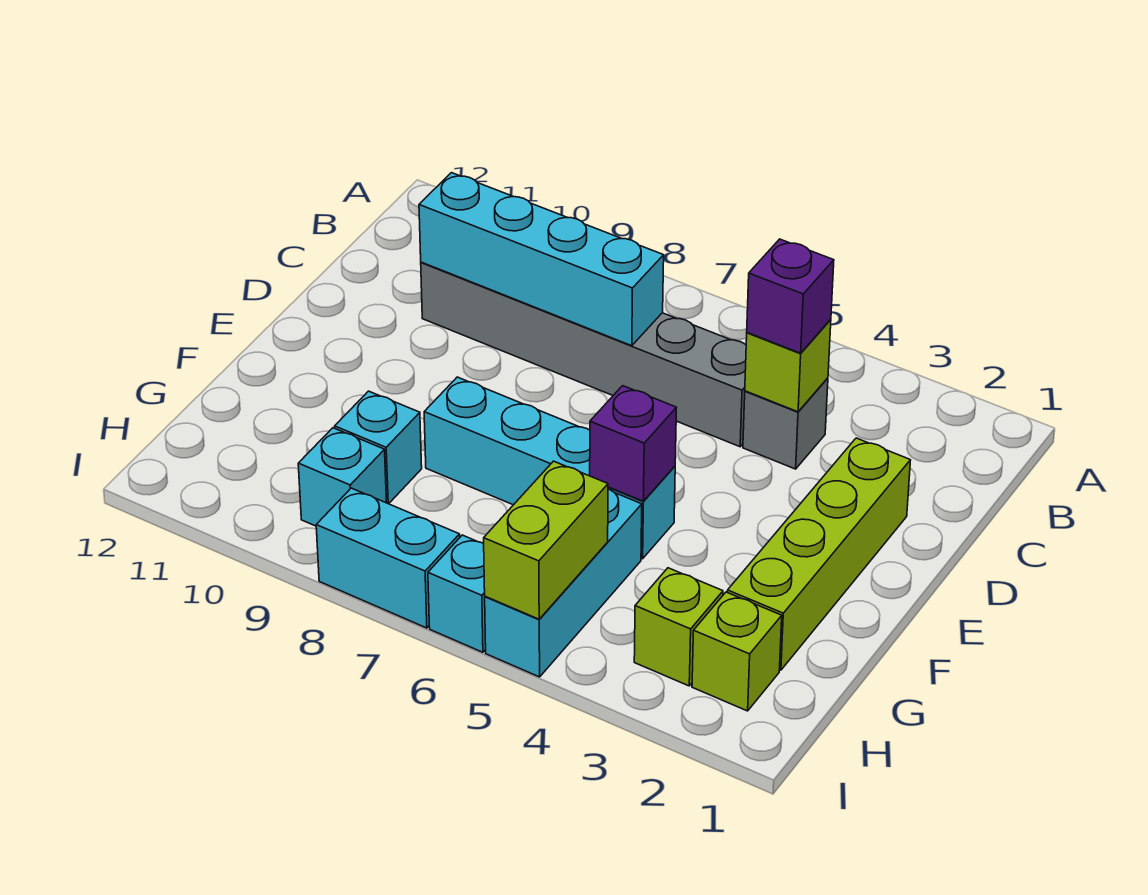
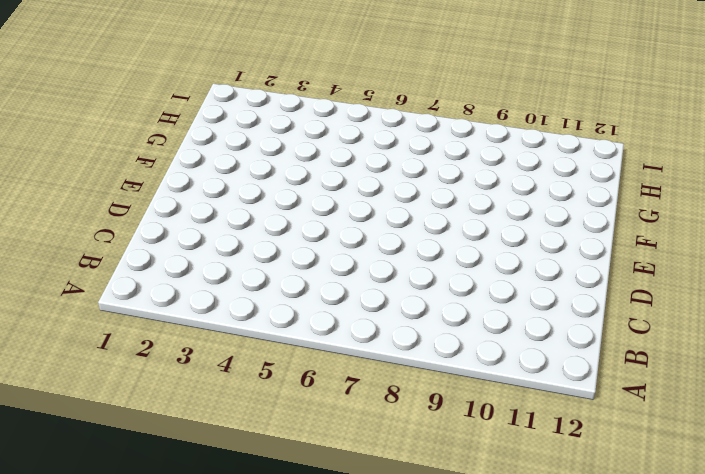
none -> grey 1x1 brick [743,378,828,469]
none -> grey 1x6 brick [421,262,746,447]
none -> lime 1x4 brick [727,438,911,670]

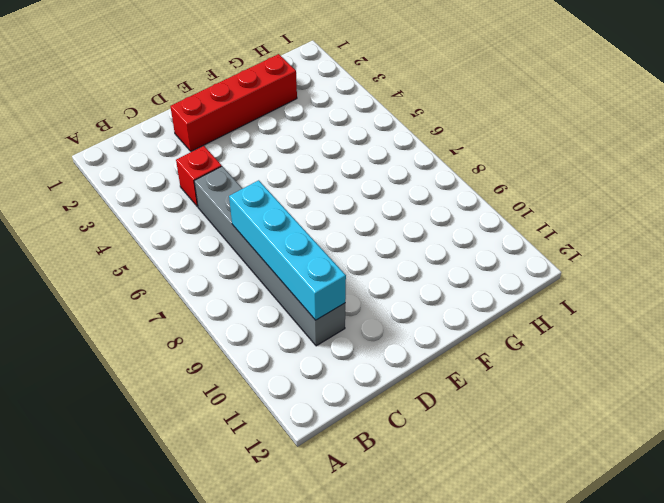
red 1x1 brick [176,146,222,206] -> grey 1x1 brick [743,378,828,469]
red 1x4 brick [170,54,297,151] -> lime 1x4 brick [727,438,911,670]
none -> cyan 1x4 brick [424,377,675,559]
none -> cyan 1x3 brick [485,489,642,677]
none -> cyan 1x1 brick [335,391,422,504]

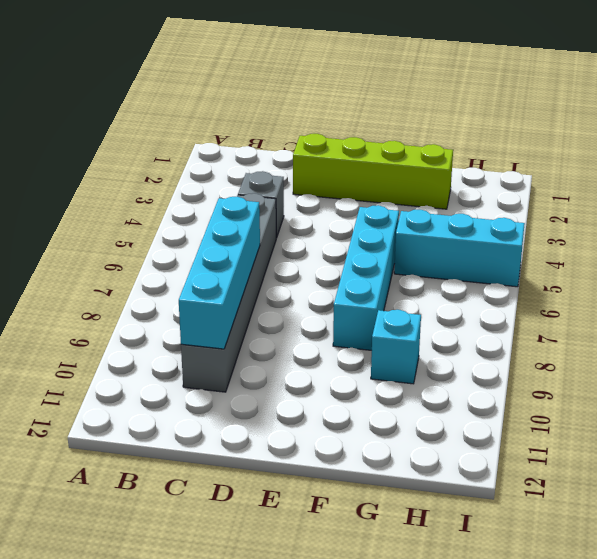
none -> lime 1x1 brick [692,592,782,711]
none -> lime 1x1 brick [634,568,723,686]
none -> cyan 1x1 brick [298,428,387,526]

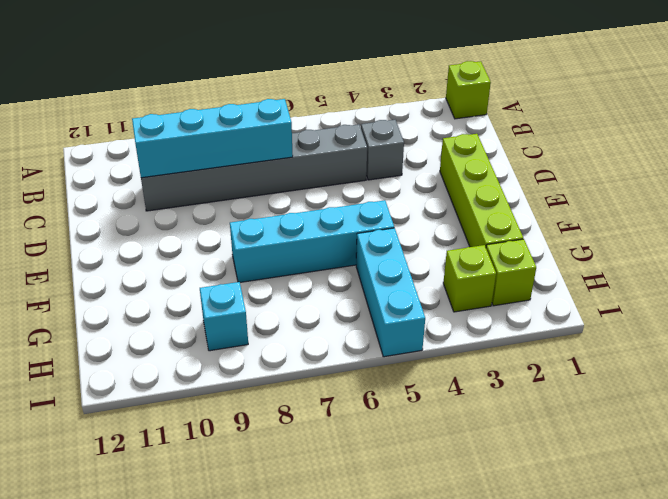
lime 1x1 brick [446,61,491,119] -> lime 1x1 brick moved to [745,320,831,412]
none -> cyan 1x1 brick [335,391,422,504]
none -> cyan 1x1 brick [428,535,486,652]
none -> cyan 1x2 brick [316,488,460,628]

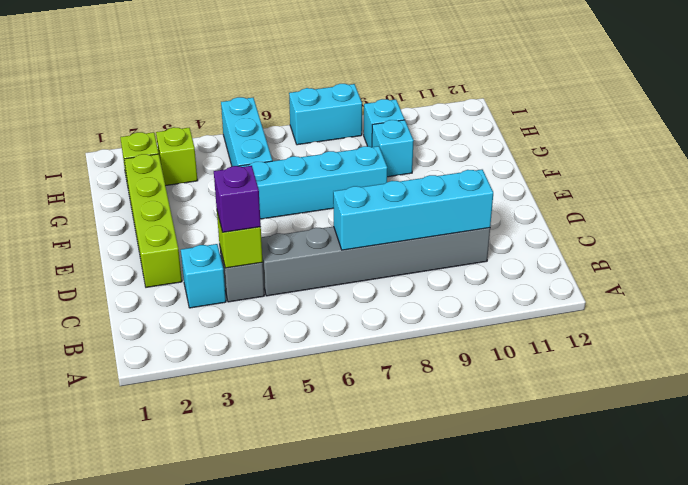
cyan 1x1 brick [181,244,226,308] -> cyan 1x1 brick moved to [428,535,486,652]
none -> purple 1x1 brick [590,386,676,501]
none -> lime 1x2 brick [484,461,608,619]

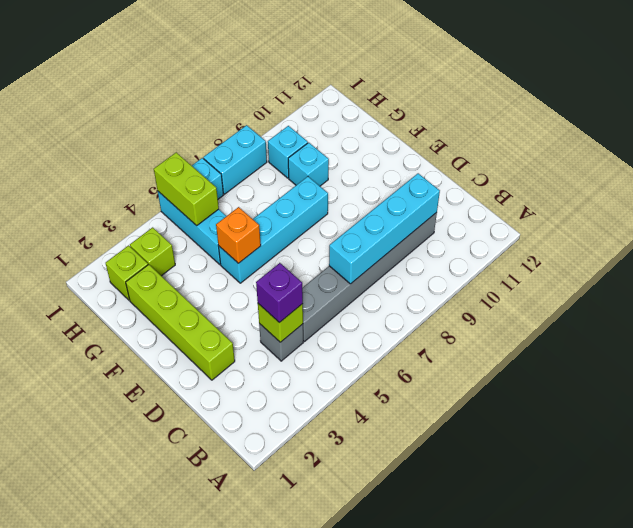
orange 1x1 brick [216,207,261,263] -> purple 1x1 brick [590,386,676,501]

